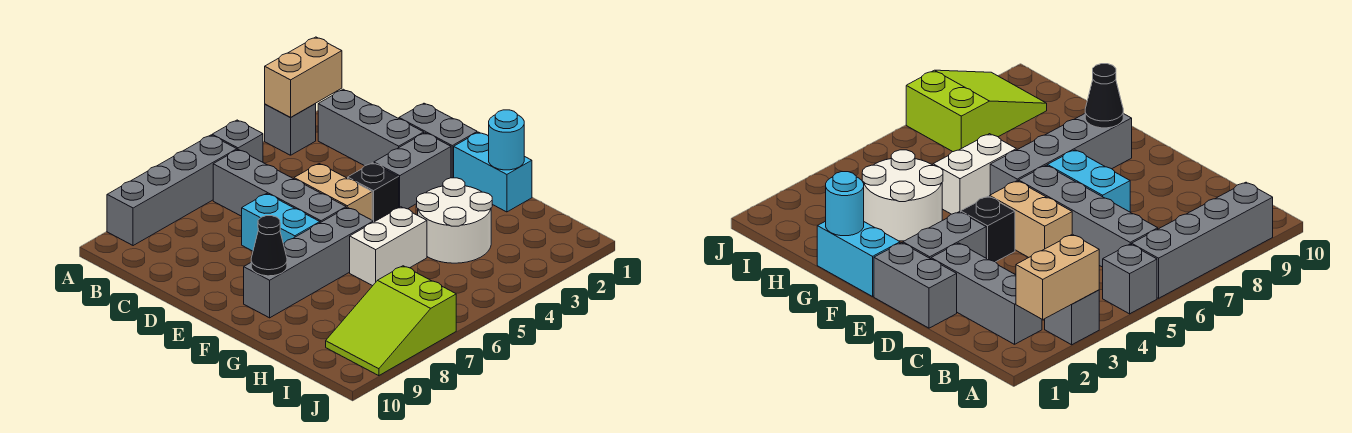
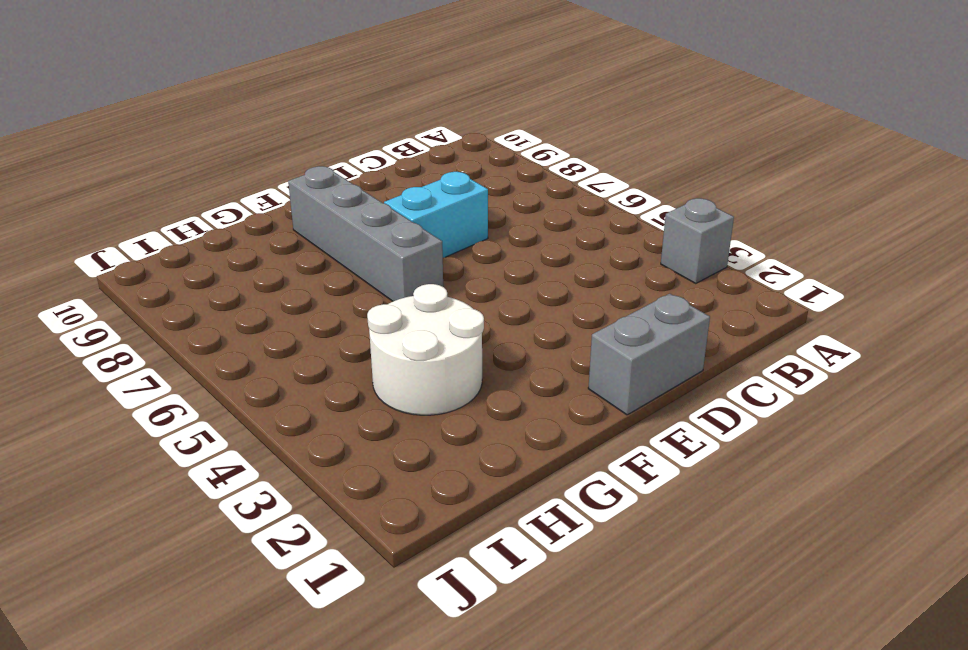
none -> grey 1x1 brick [212,120,263,162]
none -> grey 1x4 brick [107,135,237,246]
none -> grey 1x3 brick [318,89,424,166]

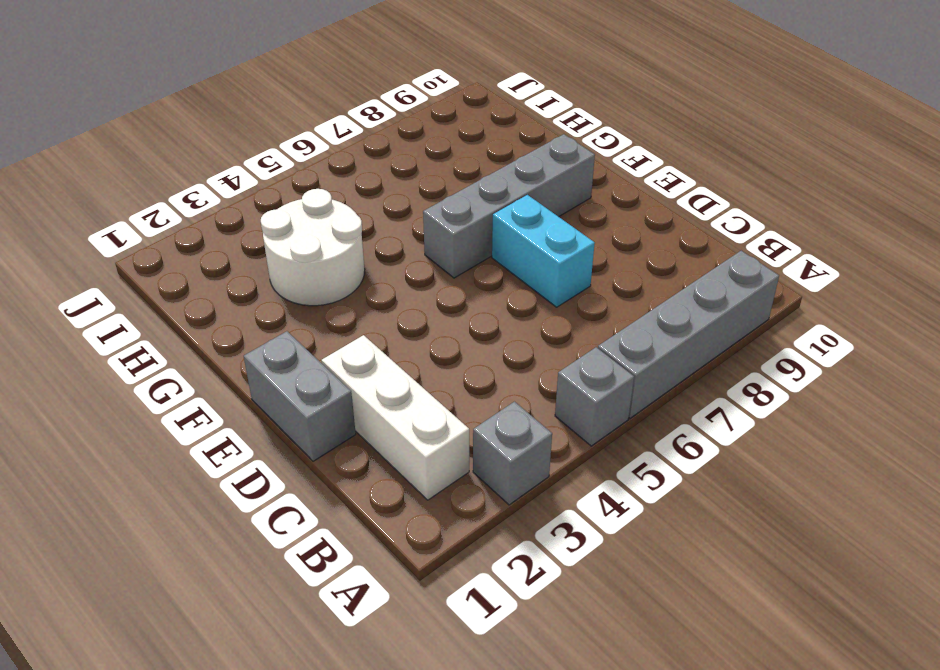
white 1x3 brick [321,335,469,500] -> grey 1x3 brick [318,89,424,166]
none -> grey 1x4 brick [213,150,346,223]
none -> tan 1x2 brick [294,164,372,220]
none -> grey 1x2 brick [374,133,451,209]

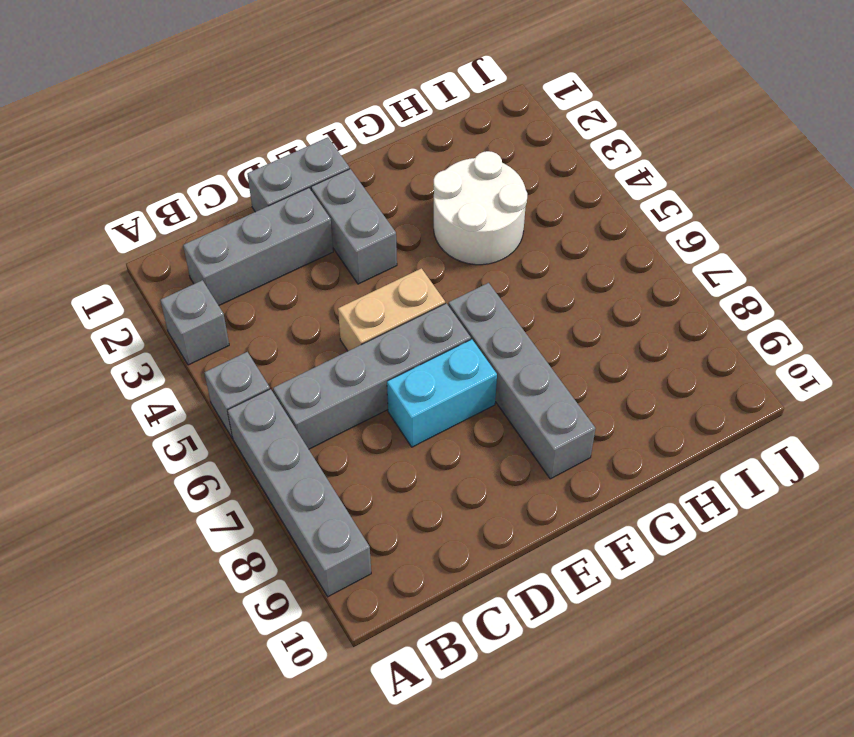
none -> black 1x1 brick [348,163,399,222]
none -> cyan 1x2 brick [454,132,532,212]
none -> white 1x2 brick [350,207,427,286]

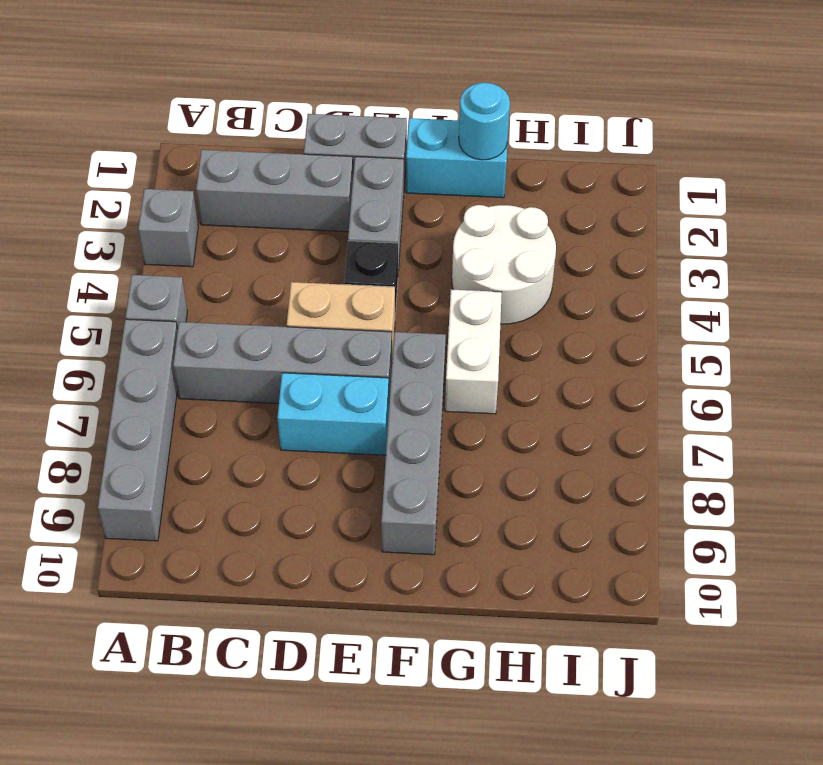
none -> lime 2x3 slope [326,266,456,376]
none -> tan 1x2 brick [265,37,342,117]
none -> black 1x1 cone [251,216,287,276]

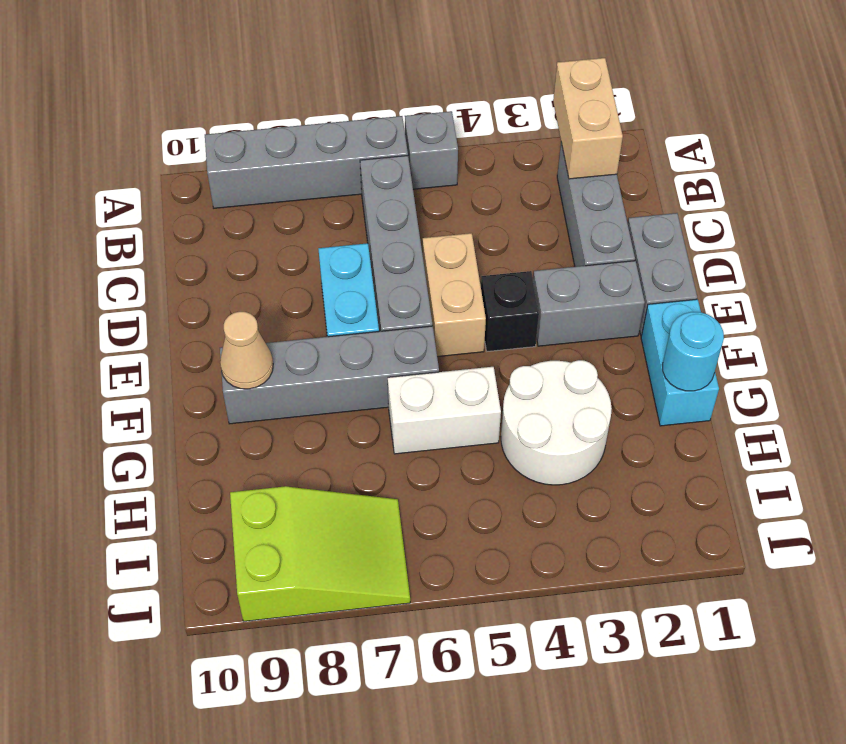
tan 1x2 brick [553,58,623,179] -> tan 1x2 brick turned to [265,37,342,117]
tan 1x1 cone [220,312,273,389] -> black 1x1 cone [251,216,287,276]
lime 2x3 slope [230,486,410,621] -> lime 2x3 slope turned to [326,266,456,376]
none -> grey 1x1 brick [265,104,316,155]

